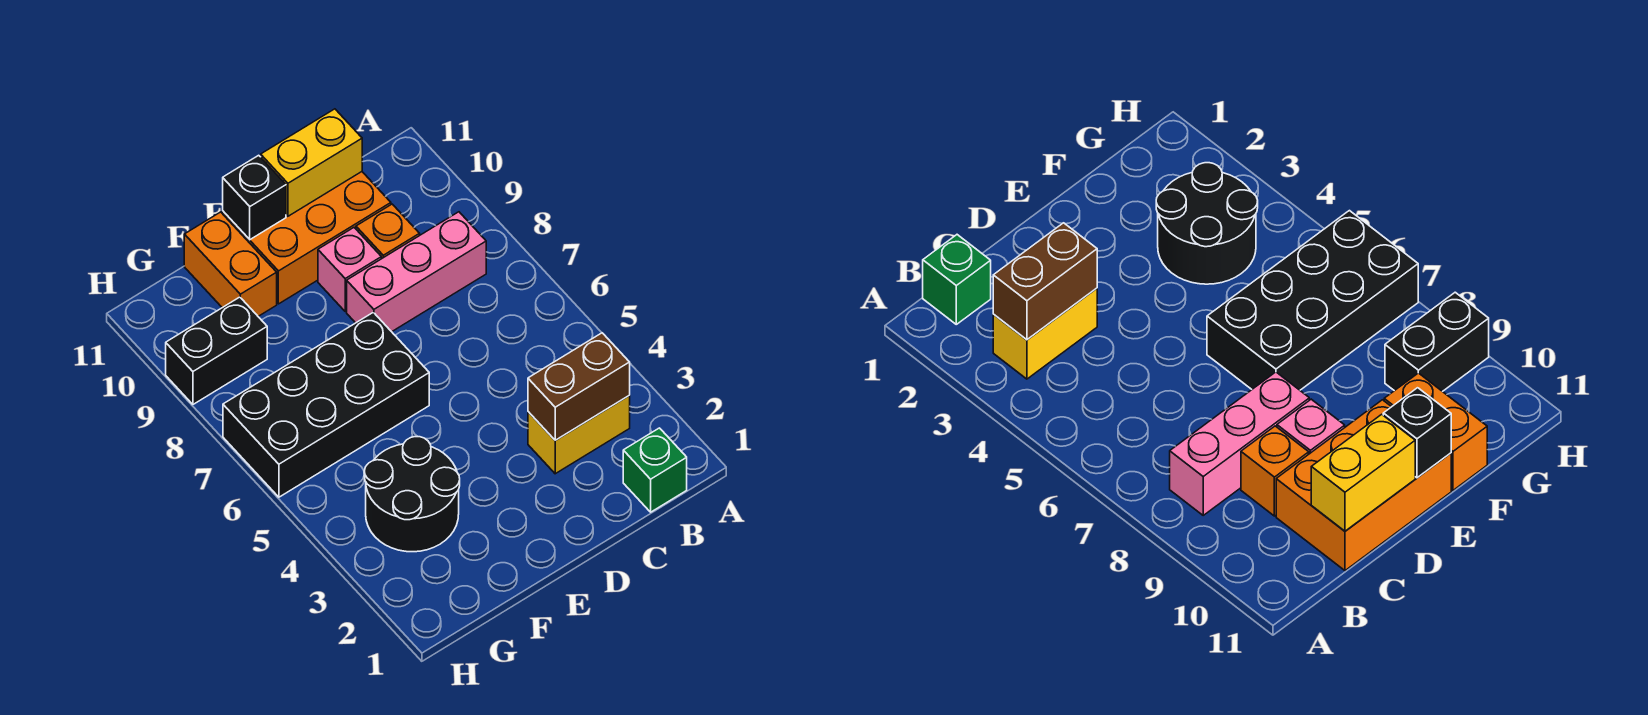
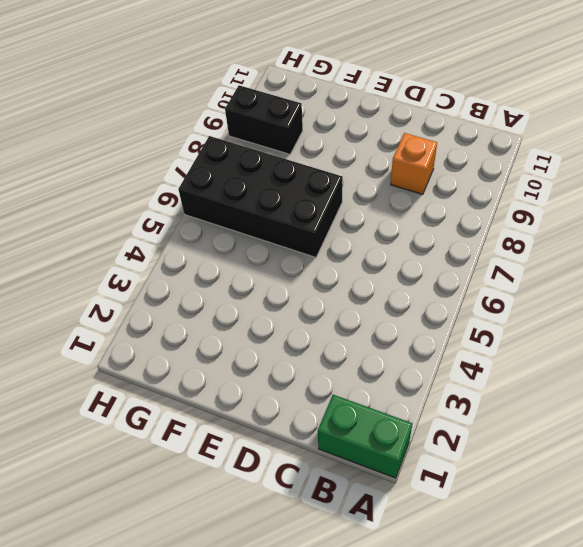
green 1x2 brick [318,395,413,478] -> green 1x1 brick [623,428,687,512]
none -> yellow 1x2 brick [528,396,630,474]
none -> pink 1x3 brick [347,212,486,332]
none -> orange 2x3 brick [223,172,391,304]

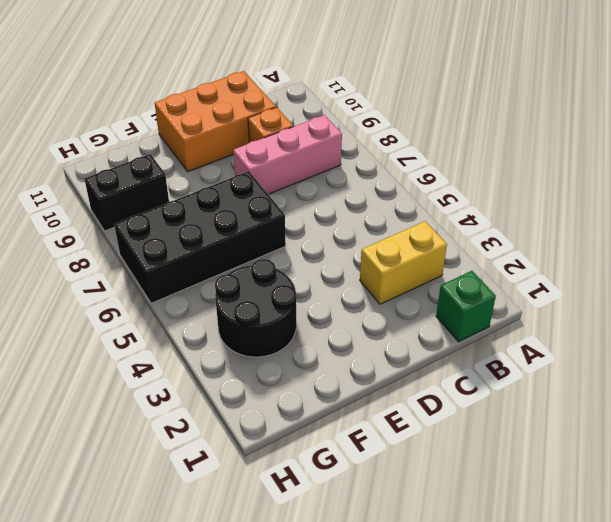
none -> pink 1x1 brick [318,228,381,311]
none -> orange 1x2 brick [184,212,277,316]
none -> brown 1x2 brick [528,333,630,440]

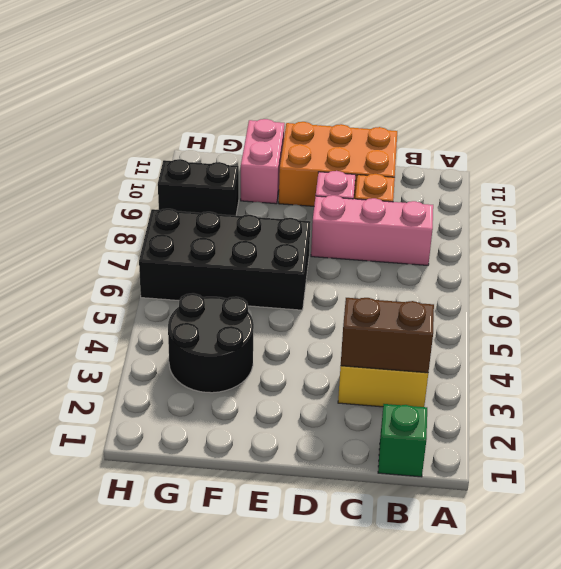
pink 1x2 brick [241,119,285,204] -> orange 1x2 brick [184,212,277,316]
none -> yellow 1x2 brick [261,109,362,216]
none -> black 1x1 brick [223,155,286,239]

